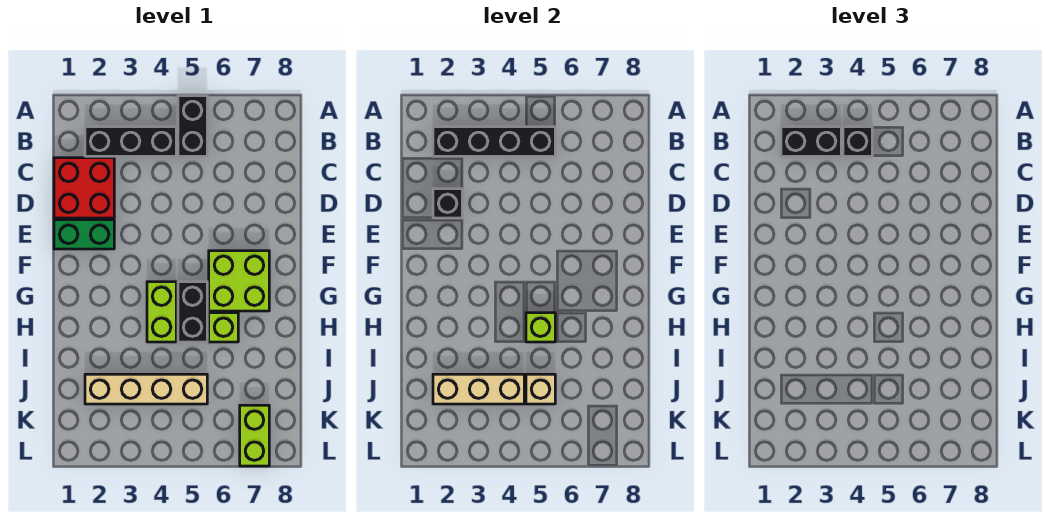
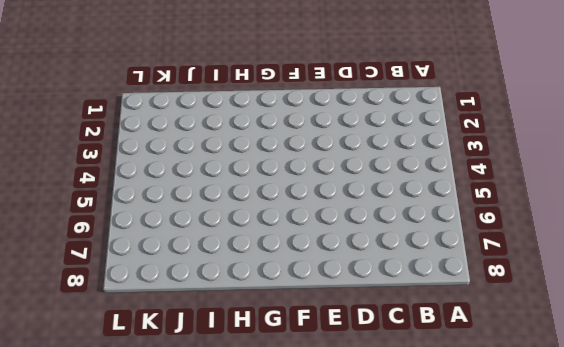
none -> black 1x2 brick [178,96,207,156]
none -> black 1x3 brick [85,127,176,156]
none -> red 2x2 brick [54,158,114,218]

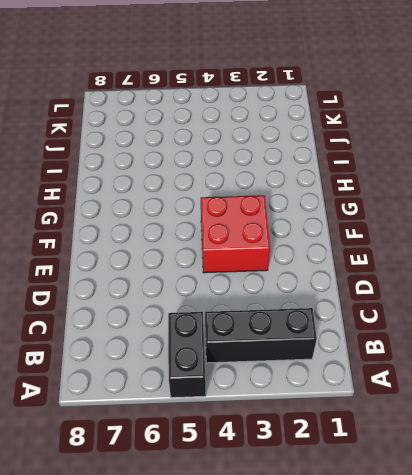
red 2x2 brick [201,195,270,273] -> red 2x2 brick moved to [54,158,114,218]
none -> green 1x2 brick [54,220,114,249]
none -> lime 2x2 brick [209,251,269,311]
none -> lime 1x2 brick [147,282,176,342]

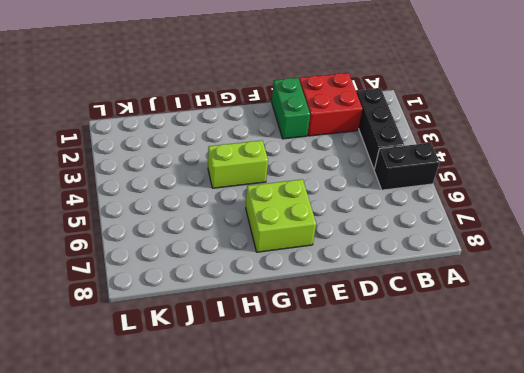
none -> black 1x2 brick [178,282,207,342]
none -> lime 1x1 brick [209,313,238,342]
none -> tan 1x4 brick [85,374,207,404]

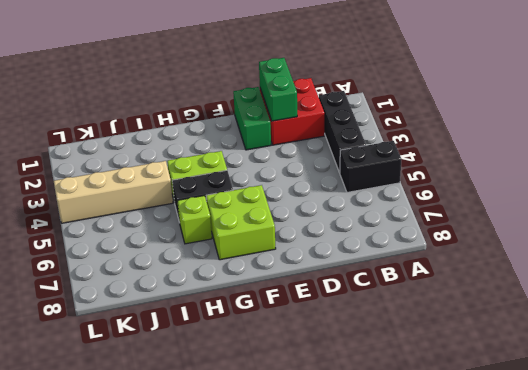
green 1x2 brick [259,58,297,121] -> black 1x1 brick [433,189,462,218]
tan 1x4 brick [54,161,173,223] -> tan 1x4 brick turned to [85,374,207,404]
none -> lime 1x2 brick [240,405,269,466]
none -> black 1x4 brick [433,127,555,156]
none -> lime 1x1 brick [526,313,555,342]

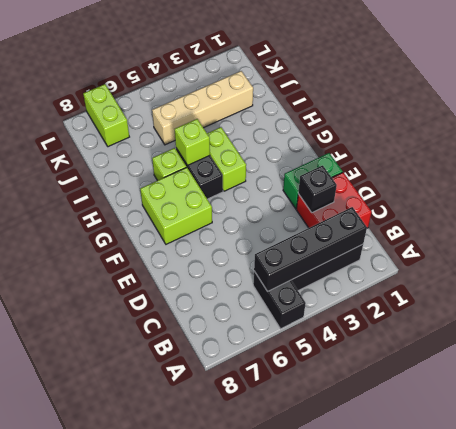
none -> tan 1x3 brick [433,374,524,404]
none -> tan 1x1 brick [526,374,555,404]
none -> black 1x2 brick [781,127,841,156]

